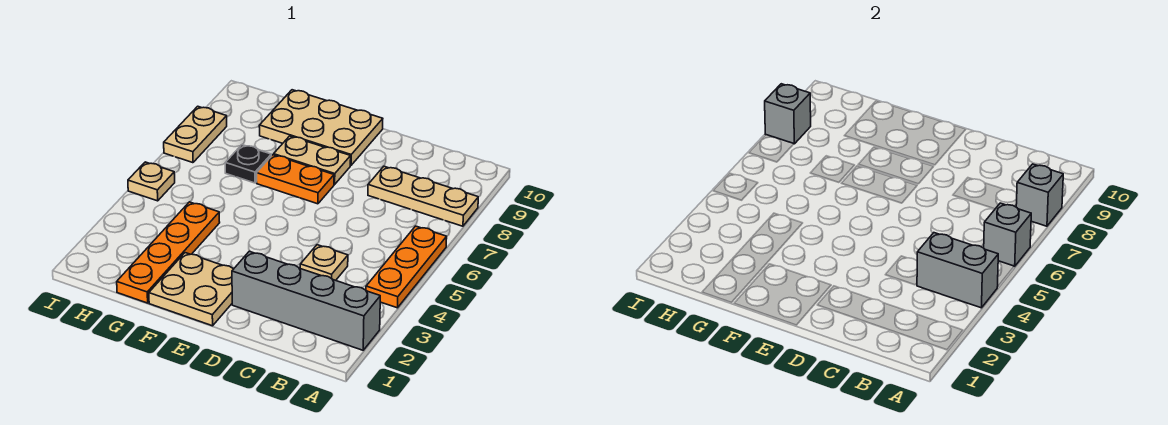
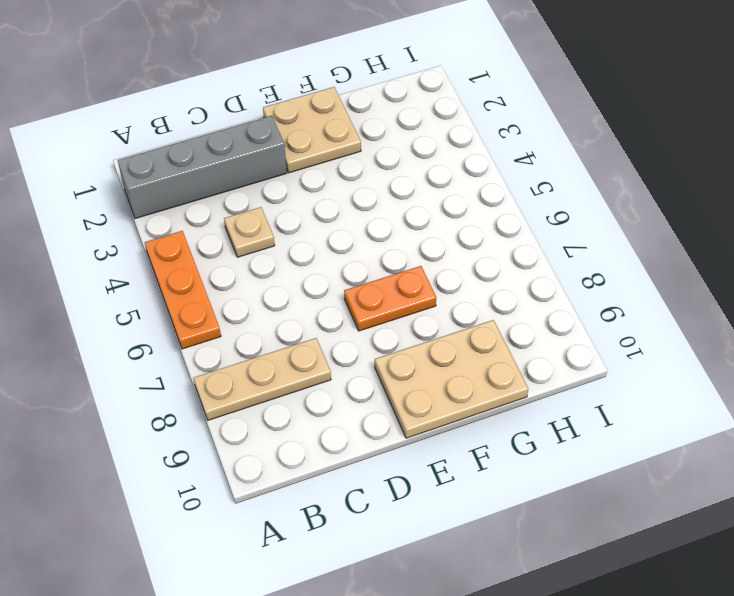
none -> tan 1x2 plate [274,136,351,184]
none -> orange 1x4 plate [117,202,220,303]
none -> black 1x1 plate [225,145,271,183]

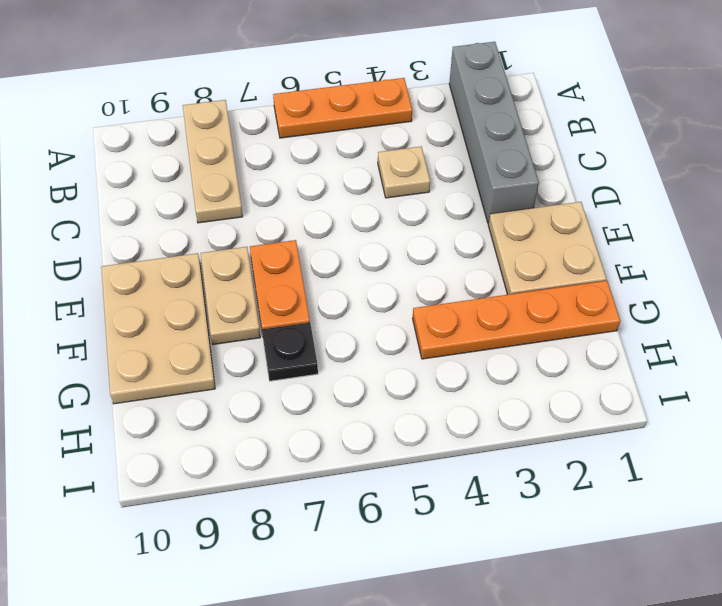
none -> tan 1x1 plate [128,162,175,201]
none -> tan 1x2 plate [164,106,227,163]
none -> grey 1x2 brick [917,233,998,308]

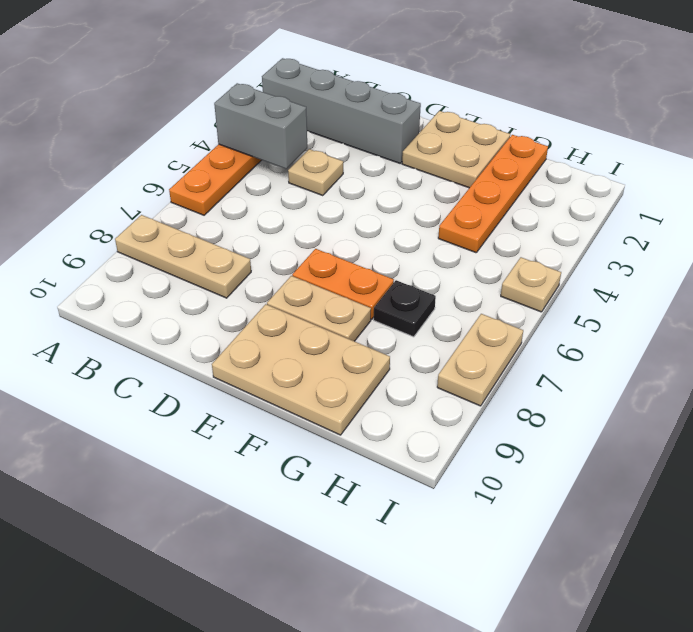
none -> grey 1x1 brick [984,203,1031,266]
none -> grey 1x1 brick [1016,164,1063,226]
none -> grey 1x1 brick [765,84,811,144]

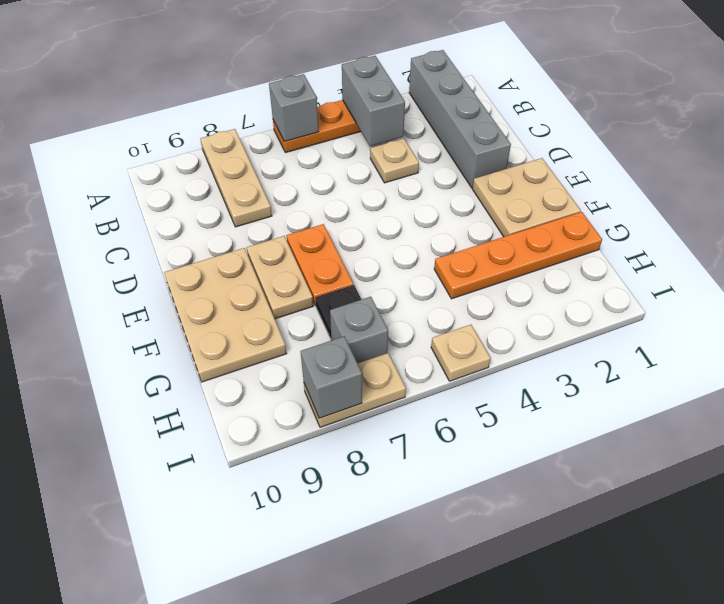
grey 1x1 brick [330,297,388,363] -> grey 1x1 brick moved to [1016,164,1063,226]

